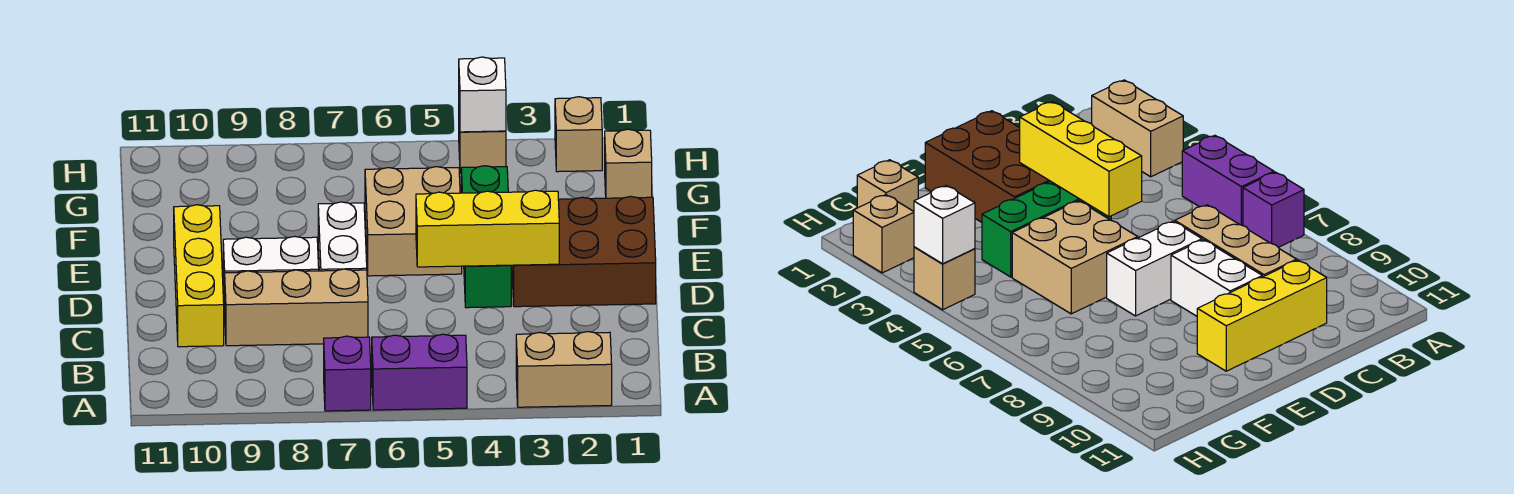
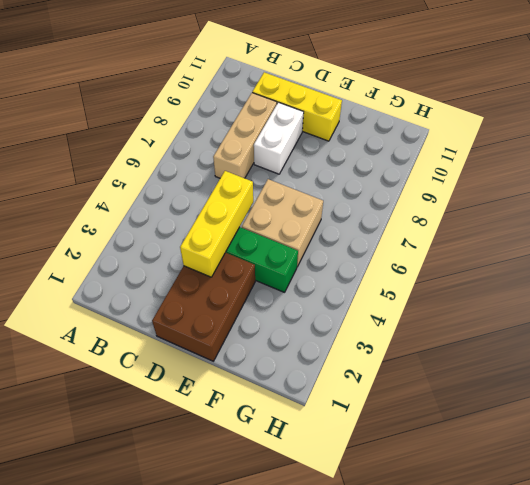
none -> tan 1x2 brick [516,332,612,407]
none -> purple 1x2 brick [372,334,467,410]
none -> purple 1x1 brick [324,336,371,411]

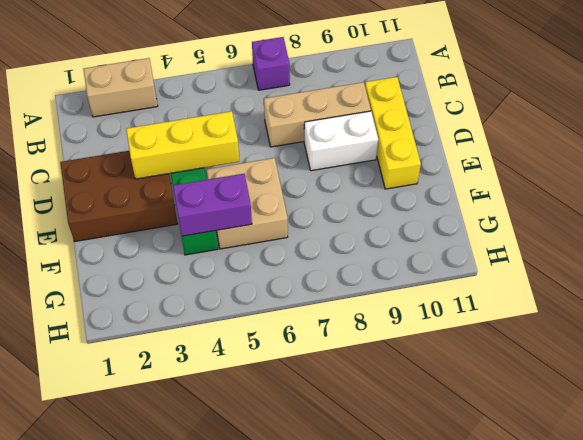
purple 1x2 brick [173,174,252,236] -> purple 1x2 brick moved to [372,334,467,410]
none -> white 1x2 brick [318,202,367,271]
none -> tan 1x1 brick [605,129,652,198]
none -> tan 1x1 brick [555,97,602,172]

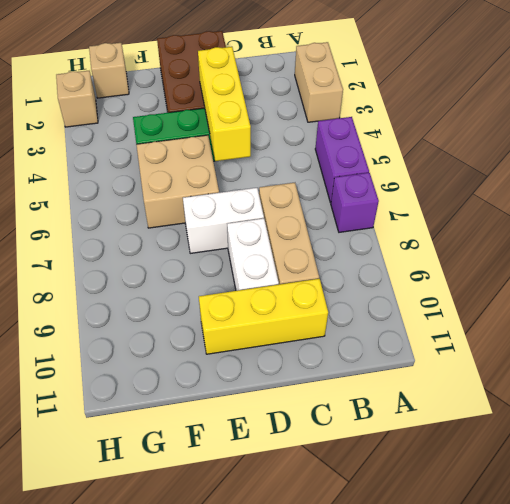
none -> tan 1x1 brick [459,118,506,173]
none -> white 1x1 brick [459,57,506,132]

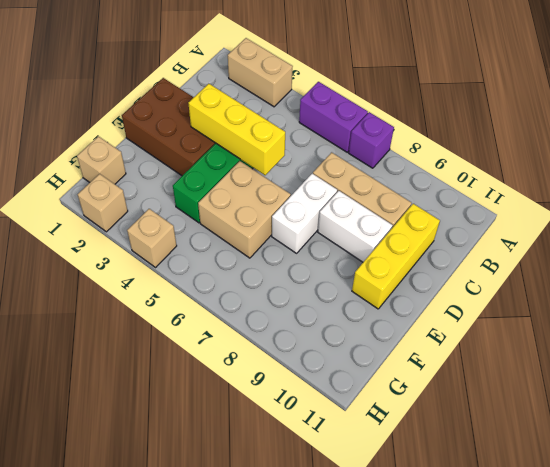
none -> white 1x1 brick [459,57,506,132]

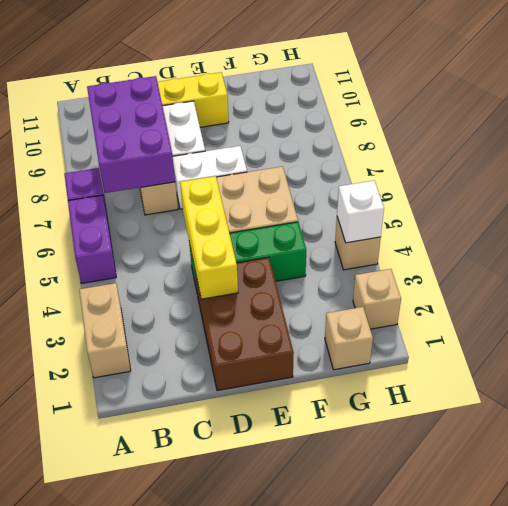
purple 2x3 brick [87,76,175,193] -> none

